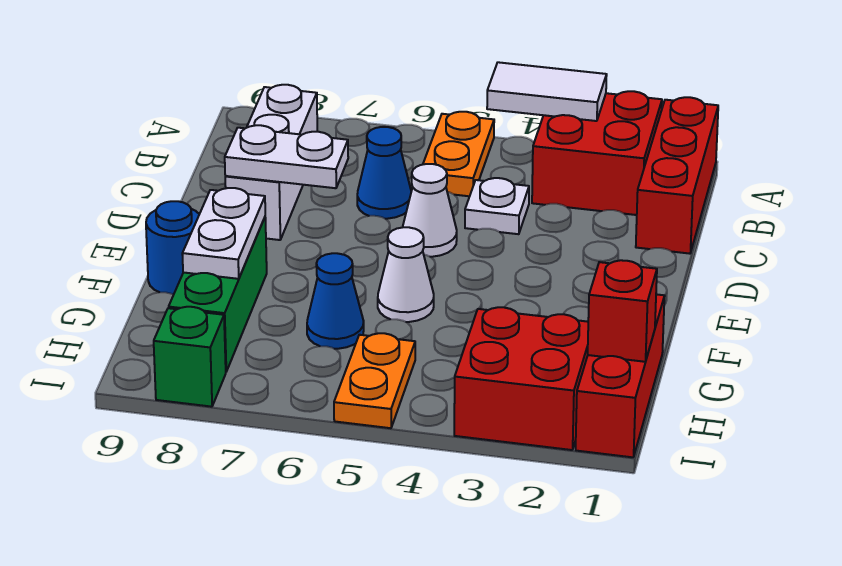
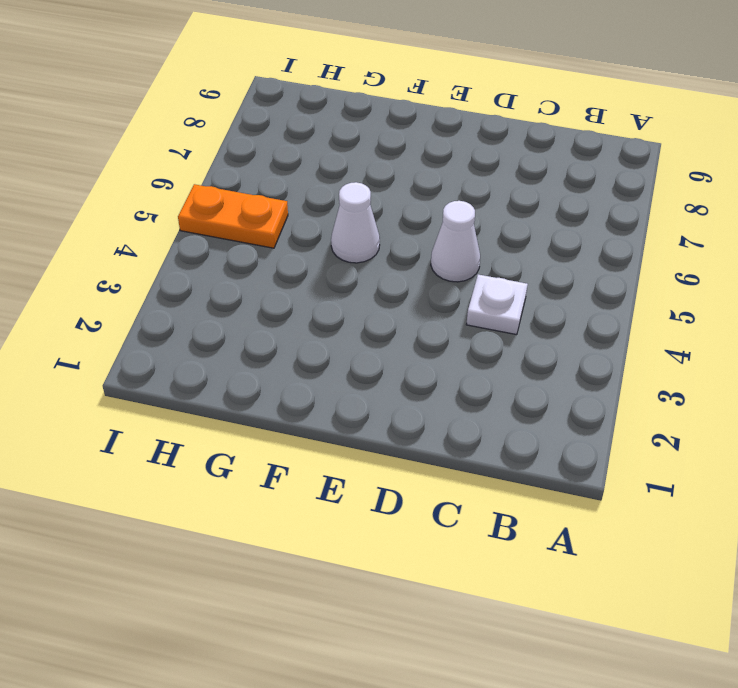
none -> red 1x3 brick [636,97,718,254]
none -> red 2x2 brick [532,91,662,215]
none -> orange 1x2 plate [423,112,494,196]

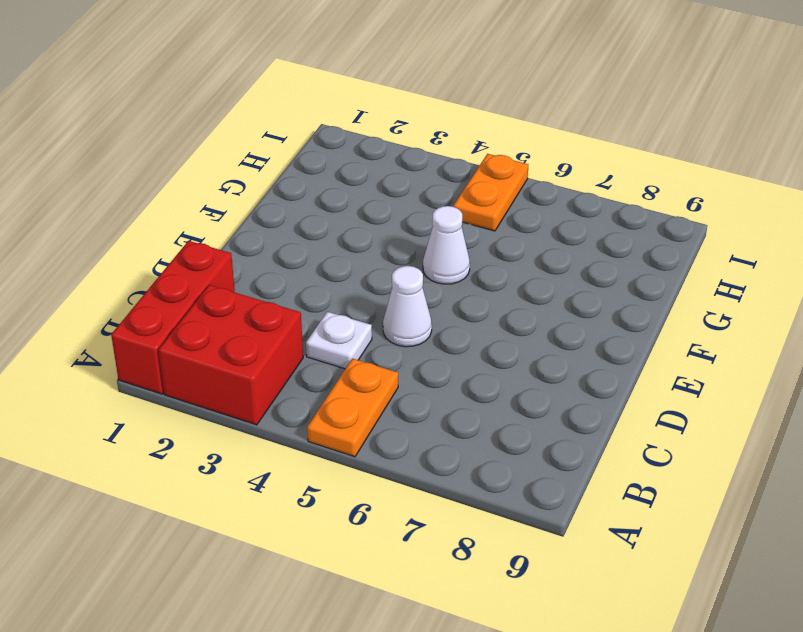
none -> white 1x3 brick [225,85,317,240]
none -> blue 1x1 cone [357,127,411,219]
none -> green 1x3 brick [169,218,267,372]

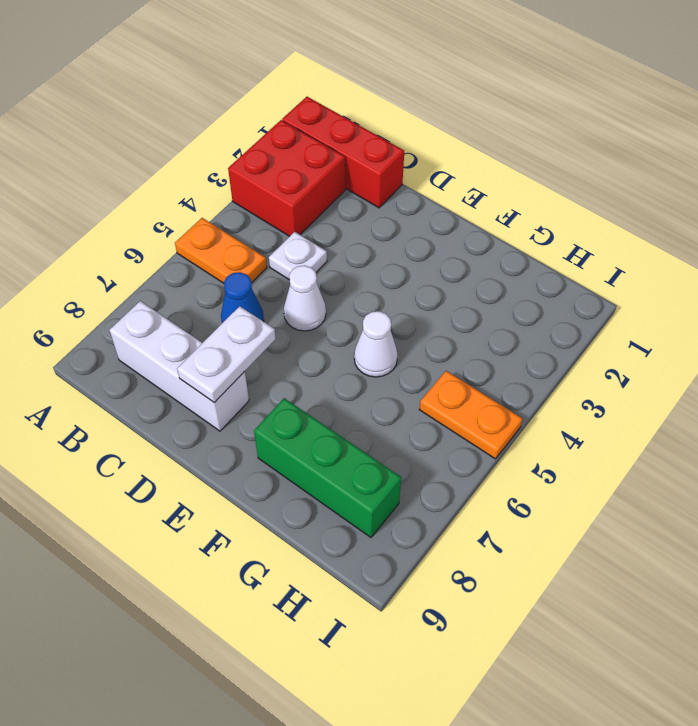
none -> blue 1x1 round brick [146,201,199,295]
none -> red 1x3 brick [576,294,665,457]
none -> blue 1x1 cone [307,253,364,349]

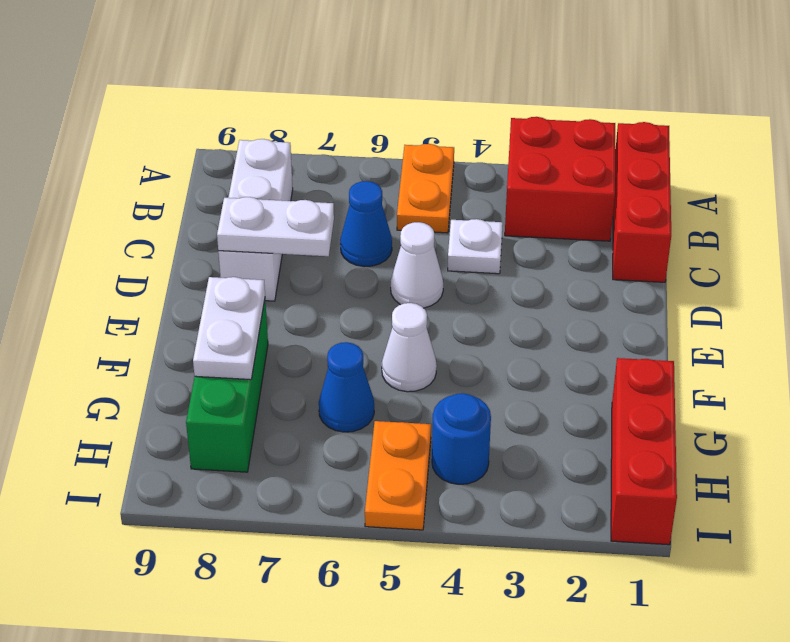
blue 1x1 round brick [432,393,491,484] -> blue 1x1 round brick moved to [146,201,199,295]
none -> red 2x2 brick [454,307,588,450]
none -> green 1x1 brick [154,307,226,407]
none -> white 1x2 tile [487,62,607,121]

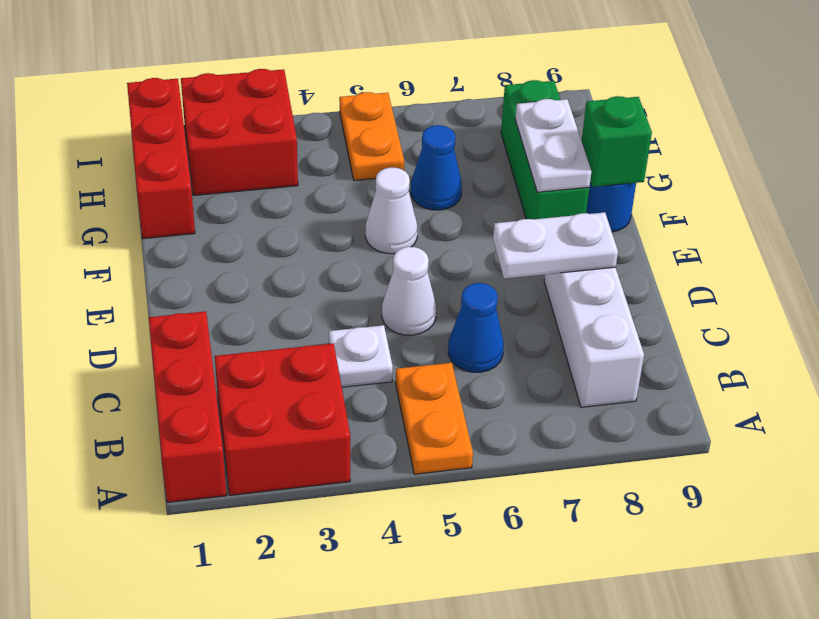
green 1x1 brick [582,96,652,187] -> green 1x1 brick moved to [154,307,226,407]
none -> white 1x2 tile [487,62,607,121]
none -> red 1x1 brick [588,260,657,362]

